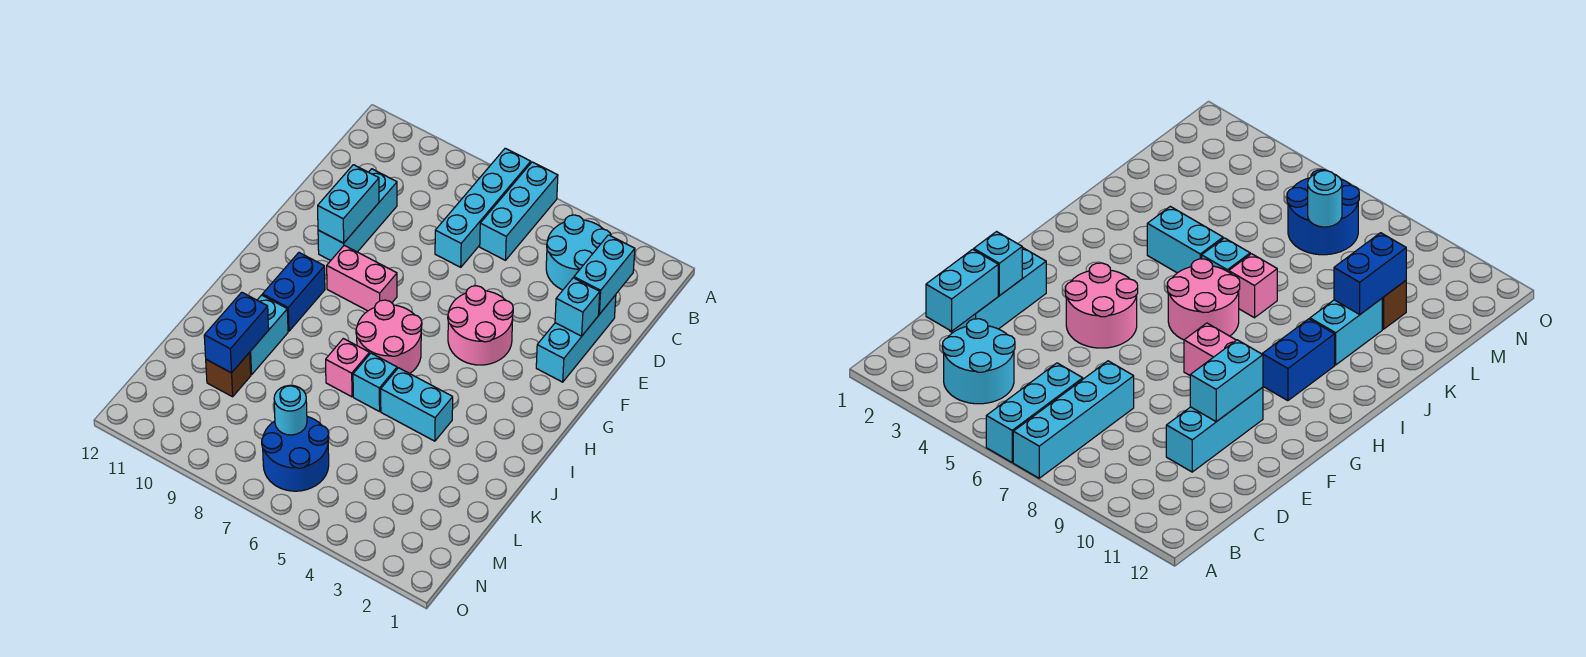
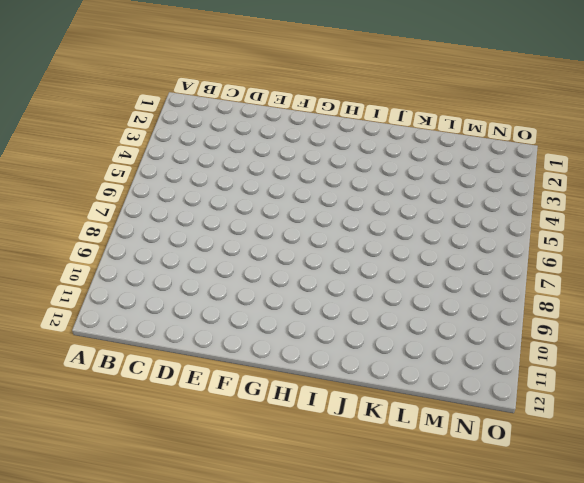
none -> cyan 1x3 brick [480,162,558,260]
none -> cyan 1x4 brick [435,148,531,267]
none -> cyan 2x2 round brick [546,215,611,290]

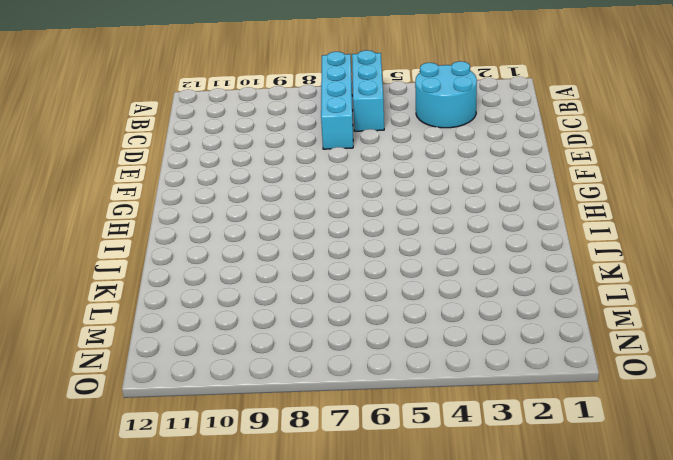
none -> cyan 1x3 brick [536,295,616,382]
none -> cyan 1x3 brick [318,169,397,261]
none -> pink 2x2 round brick [448,286,513,365]

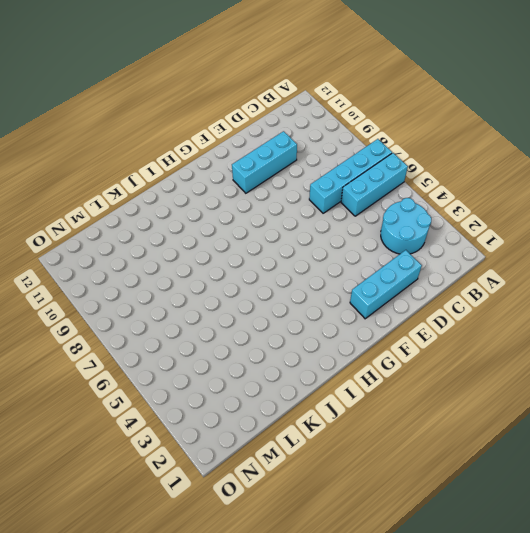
none -> pink 2x2 round brick [448,286,513,365]
none -> pink 1x2 brick [327,245,397,311]
none -> pink 2x2 round brick [356,300,422,374]

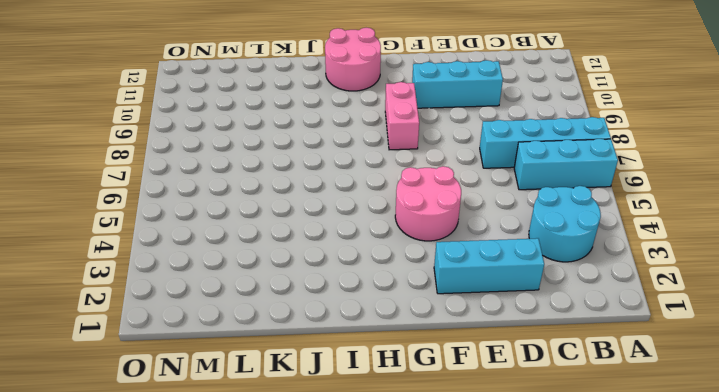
pink 2x2 round brick [325,28,381,91] -> pink 2x2 round brick moved to [356,300,422,374]
none -> blue 1x2 brick [262,253,325,331]
none -> cyan 1x2 brick [381,368,453,441]
none -> cyan 1x1 brick [353,353,397,412]

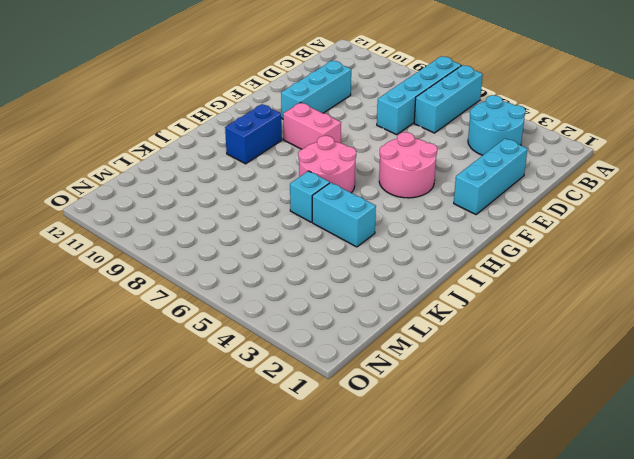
none -> pink 1x1 brick [326,339,369,397]
none -> cyan 1x2 brick [249,295,288,375]
none -> brown 1x1 brick [206,353,251,397]

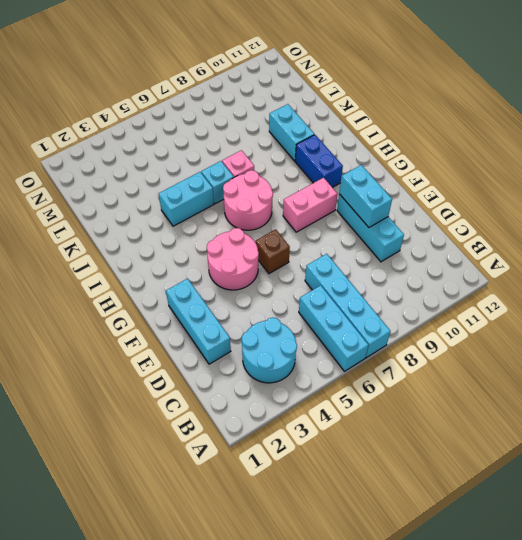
brown 1x1 brick [255,229,290,274] -> brown 1x1 brick moved to [206,353,251,397]
none -> blue 2x2 round brick [262,417,329,491]
none -> cyan 1x2 brick [574,235,635,314]
none -> cyan 1x1 brick [555,278,600,336]

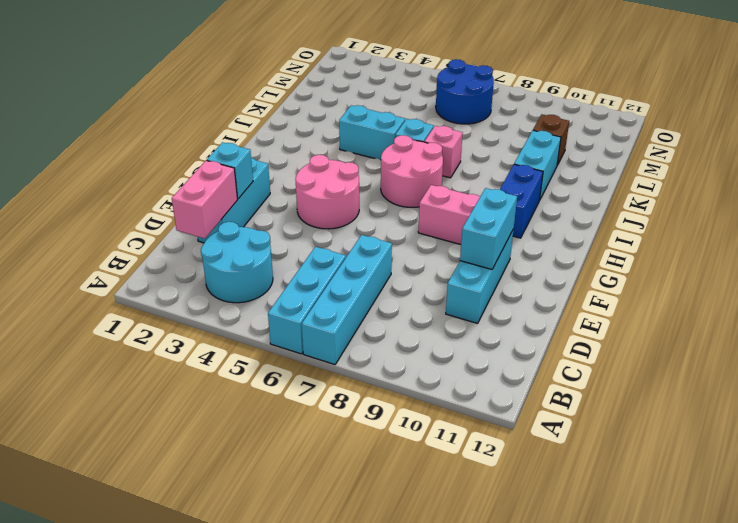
pink 1x2 brick [172,160,238,239] -> cyan 1x2 brick [574,235,635,314]
none -> blue 1x2 brick [204,292,269,373]
none -> cyan 1x1 round brick [274,385,307,435]

